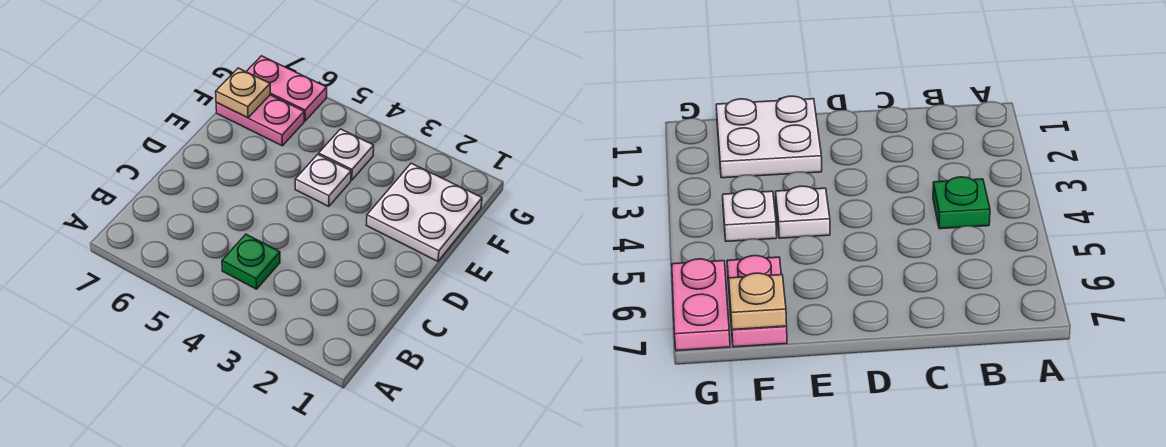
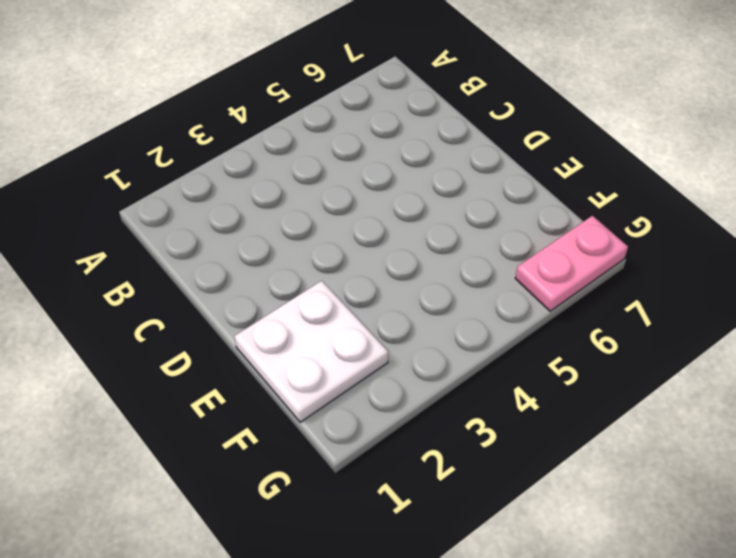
none -> green 1x1 plate [222,234,280,289]
none -> white 1x1 plate [295,154,351,207]

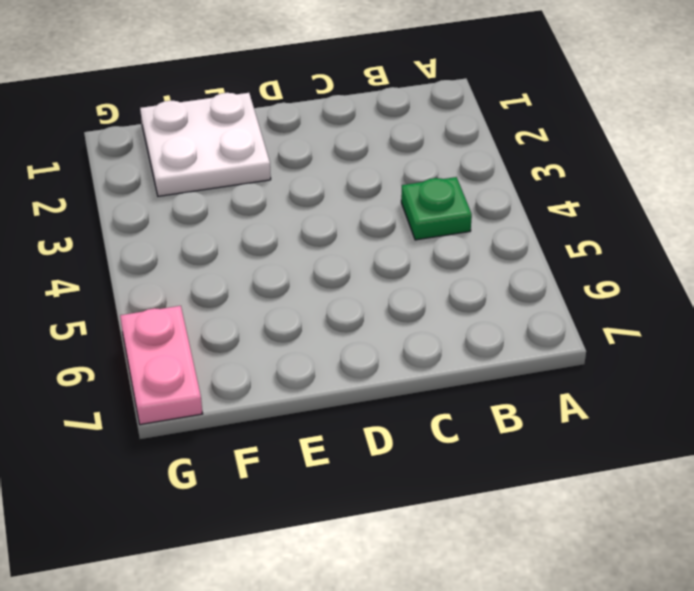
none -> white 1x1 plate [295,154,351,207]
none -> white 1x1 plate [319,129,374,180]

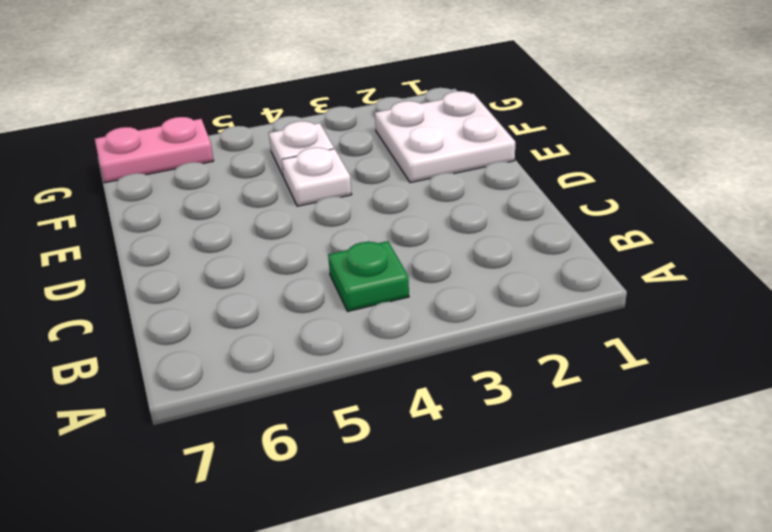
none -> pink 1x2 plate [216,95,304,146]
none -> tan 1x1 plate [216,68,270,118]

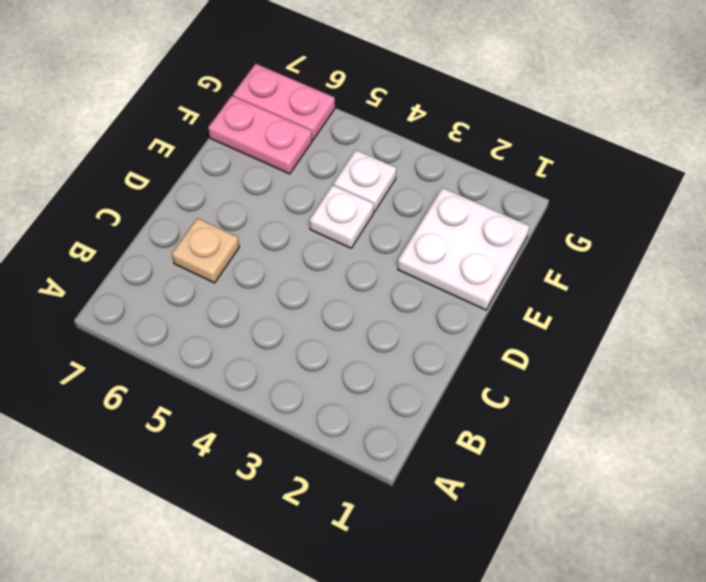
tan 1x1 plate [172,218,239,283] -> tan 1x1 plate moved to [216,68,270,118]
none -> green 1x1 plate [222,234,280,289]

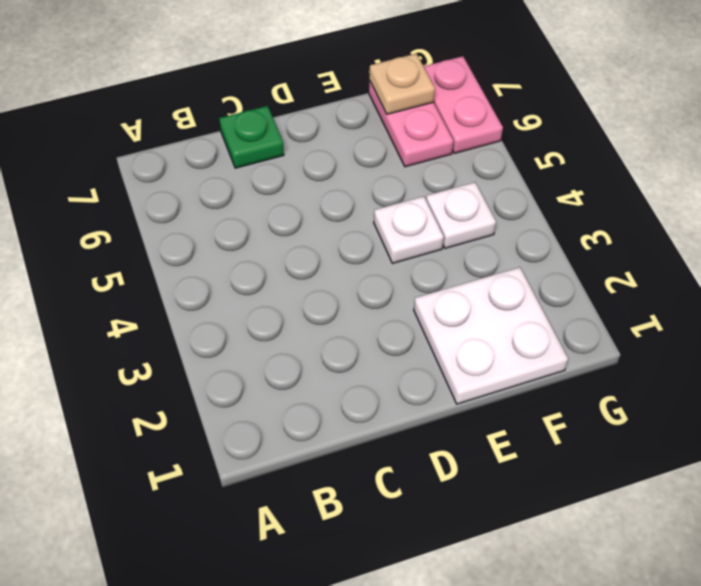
green 1x1 plate [219,106,284,168] -> green 1x1 plate moved to [222,234,280,289]

